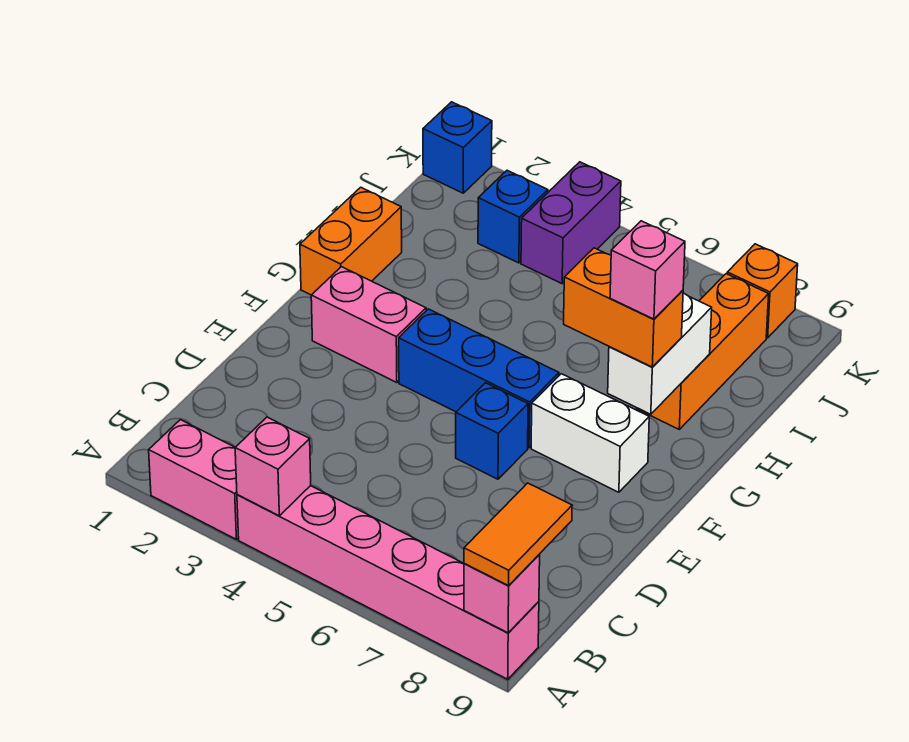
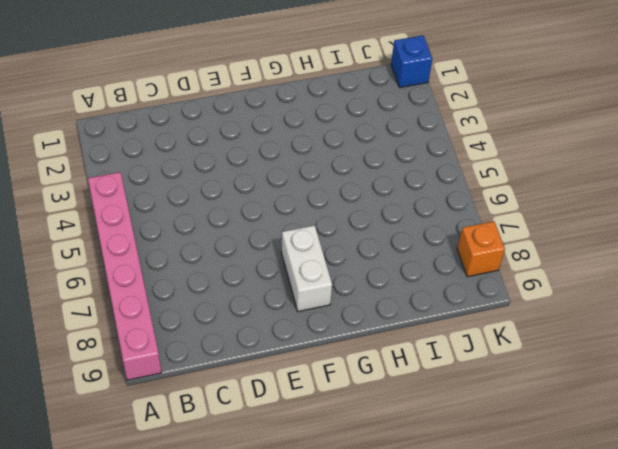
none -> pink 1x2 brick [149,420,239,539]
none -> blue 1x1 brick [456,383,528,479]
none -> pink 1x2 brick [311,267,426,383]

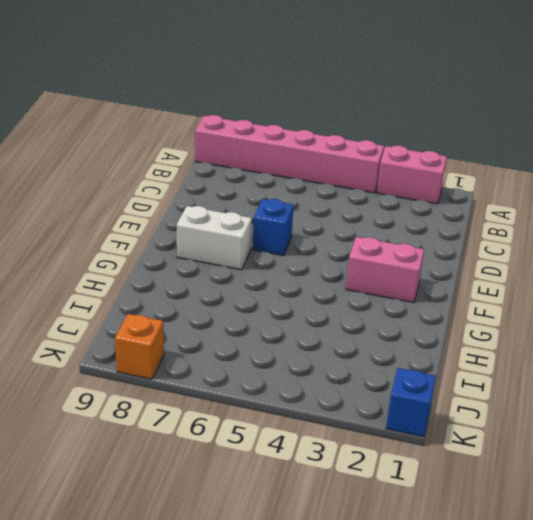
none -> blue 1x3 brick [399,309,559,448]
none -> orange 1x2 brick [300,187,402,295]
none -> orange 1x3 brick [637,274,769,429]

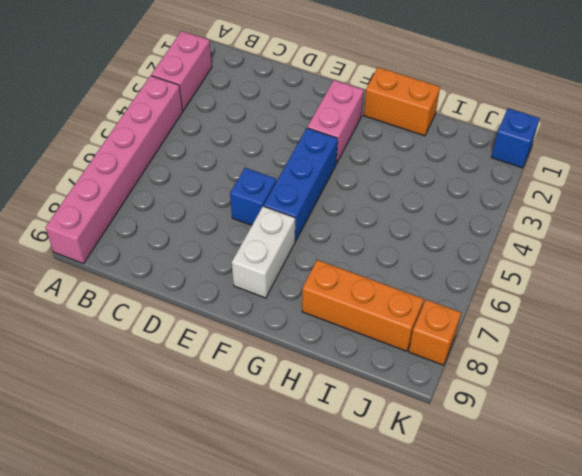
none -> blue 1x1 brick [478,170,548,263]
none -> purple 1x2 brick [521,162,621,284]
none -> pink 1x1 brick [235,417,311,516]

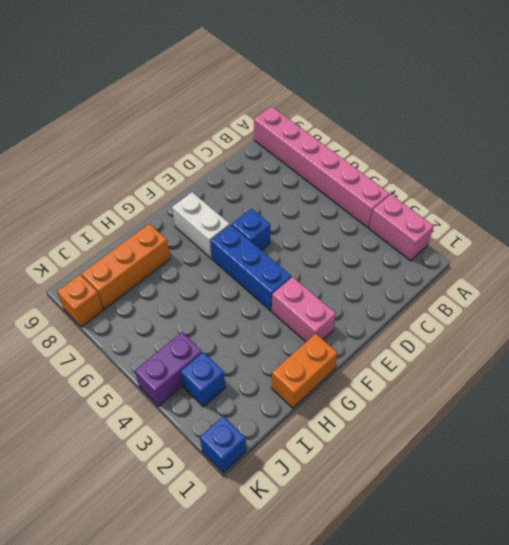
none -> pink 1x1 brick [235,417,311,516]
none -> pink 1x1 brick [464,555,540,633]
none -> white 1x2 brick [608,293,712,414]

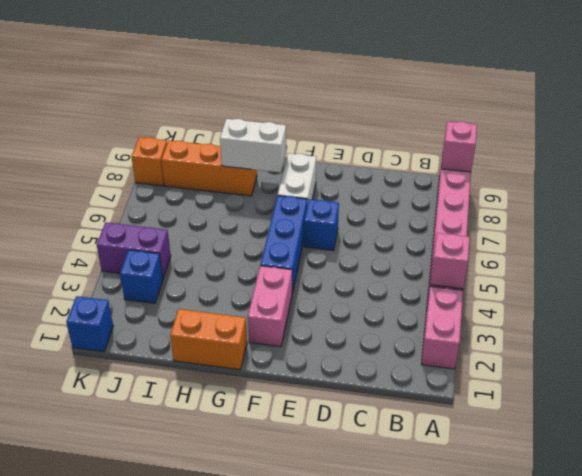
none -> orange 1x2 tile [464,483,572,586]
none -> orange 1x2 brick [564,248,683,367]
none -> pink 1x1 brick [610,221,685,319]

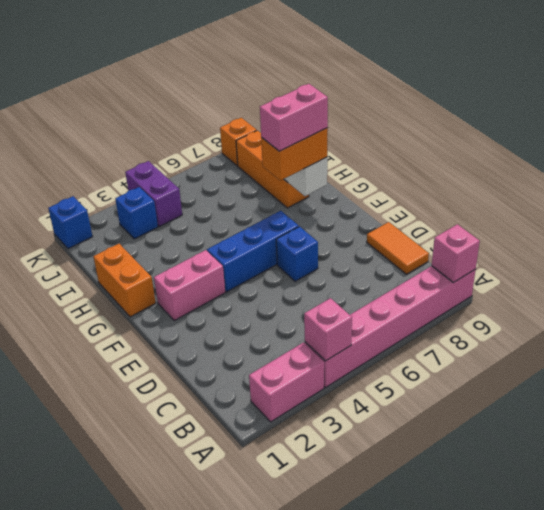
orange 1x2 tile [367,222,429,274] -> orange 1x2 tile moved to [464,483,572,586]
pink 1x2 brick [260,84,328,151] -> pink 1x1 brick [610,221,685,319]
none -> white 1x2 brick [531,374,649,492]

